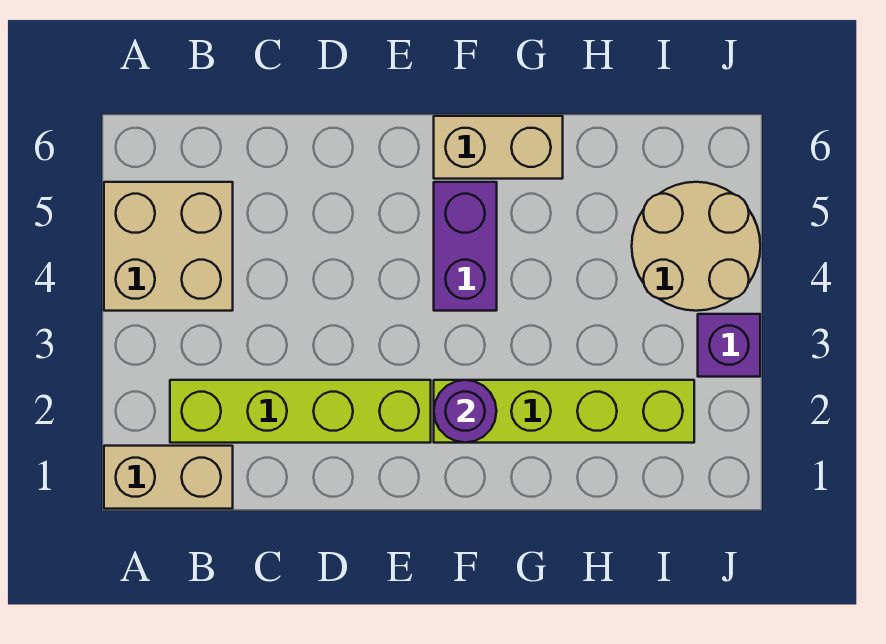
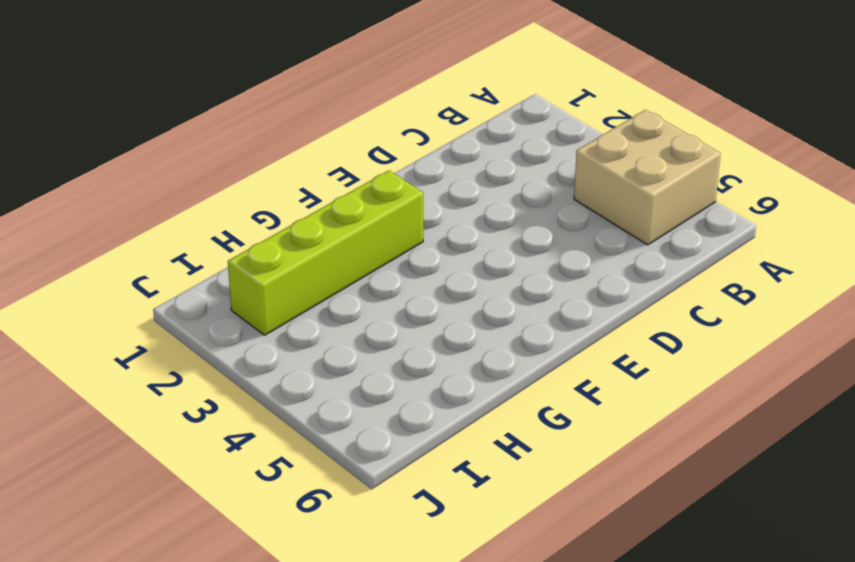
none -> tan 1x2 brick [104,446,233,509]
none -> lime 1x4 brick [170,380,431,443]

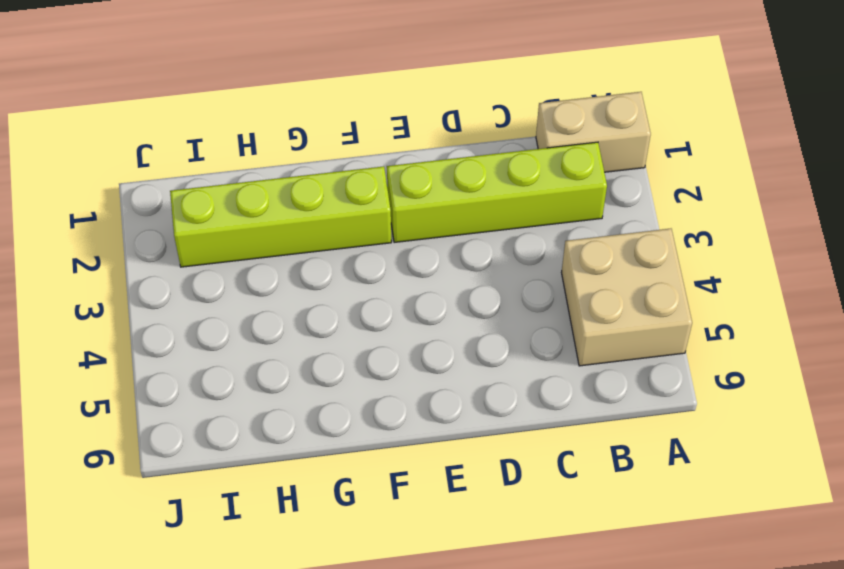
none -> purple 1x2 brick [434,182,497,311]
none -> tan 1x2 brick [434,116,563,179]

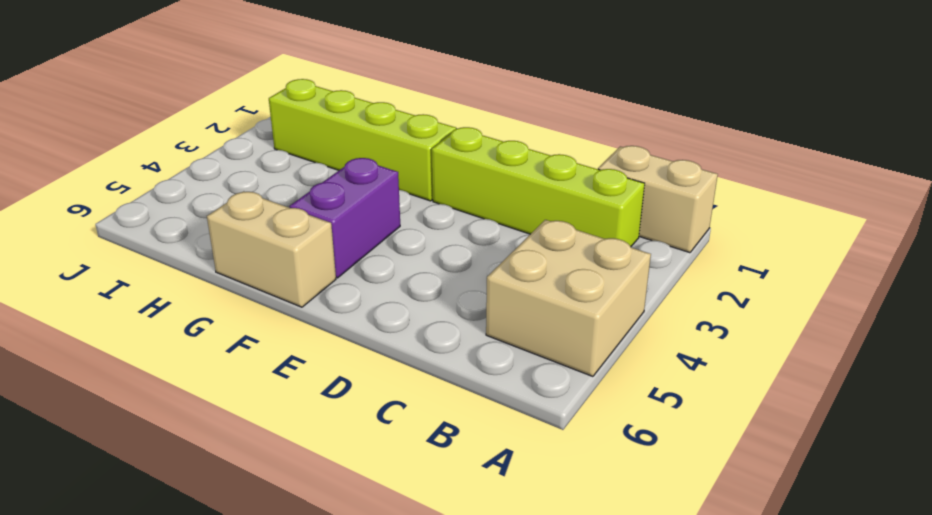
none -> tan 2x2 round brick [632,182,760,311]
none -> purple 1x1 brick [698,314,760,377]

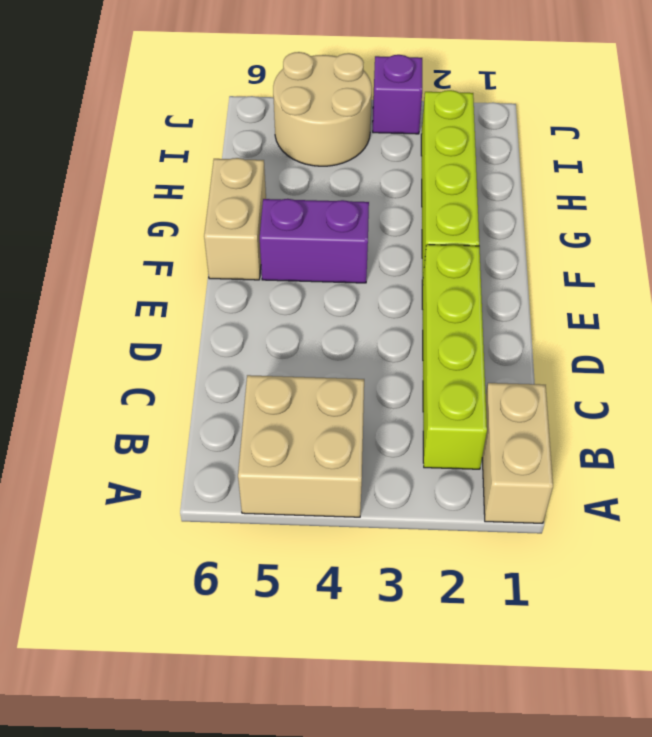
none -> purple 1x1 round brick [434,380,497,443]

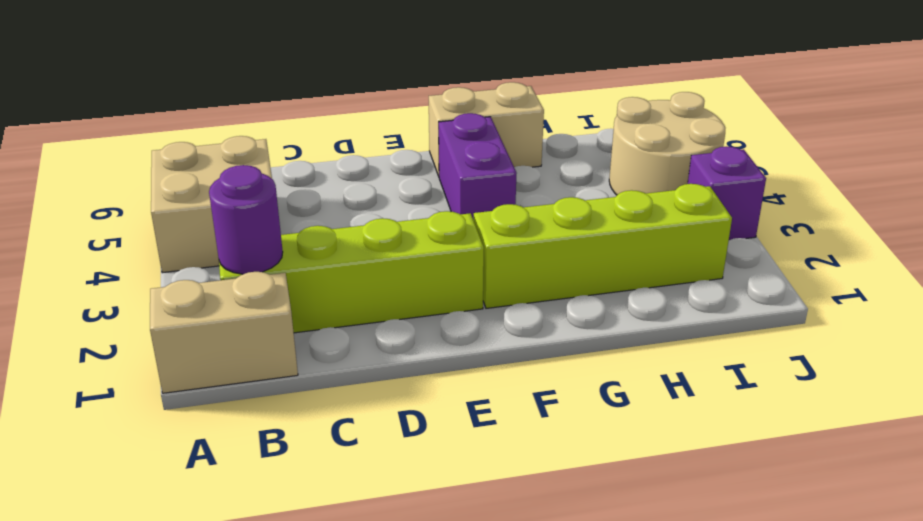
purple 1x1 round brick [209,165,283,274] -> purple 1x1 round brick moved to [434,380,497,443]

